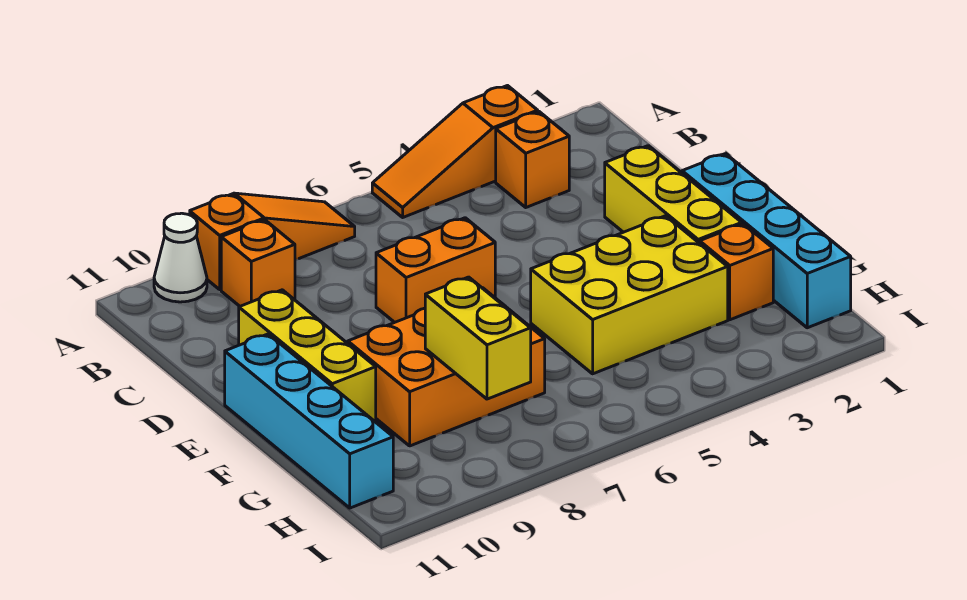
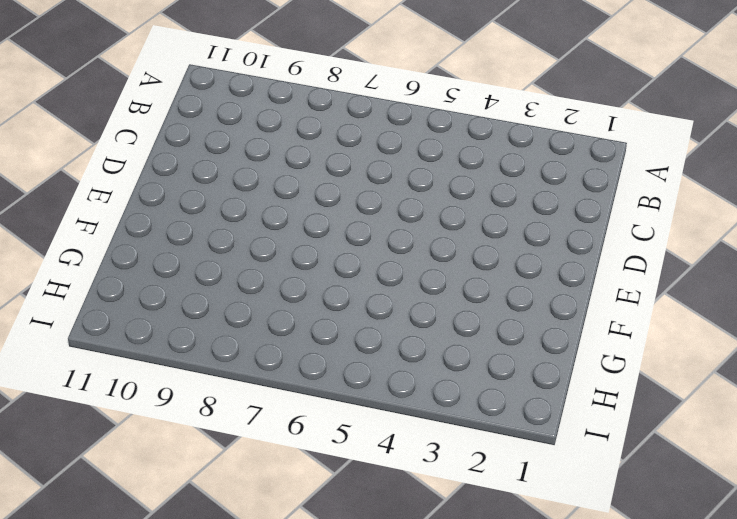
none -> orange 1x3 slope [372,86,538,217]
none -> orange 1x3 slope [190,193,355,290]
none -> white 1x1 cone [154,213,207,302]

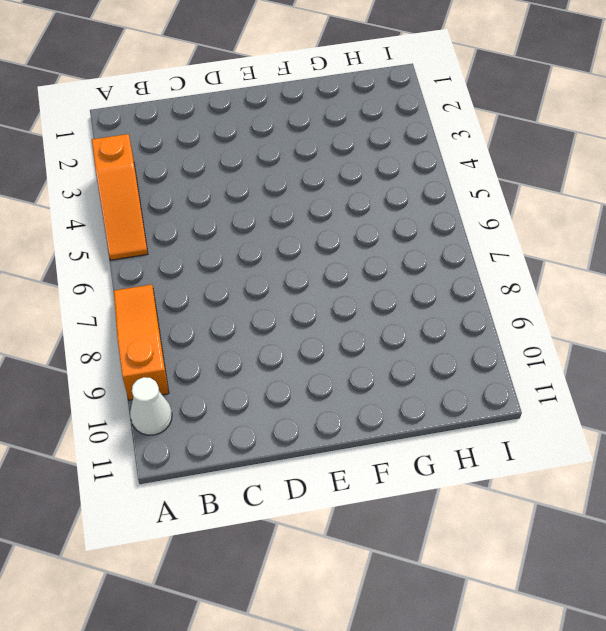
none -> orange 1x1 brick [496,112,569,207]
none -> orange 1x1 brick [221,220,295,306]
none -> yellow 1x3 brick [605,146,742,243]

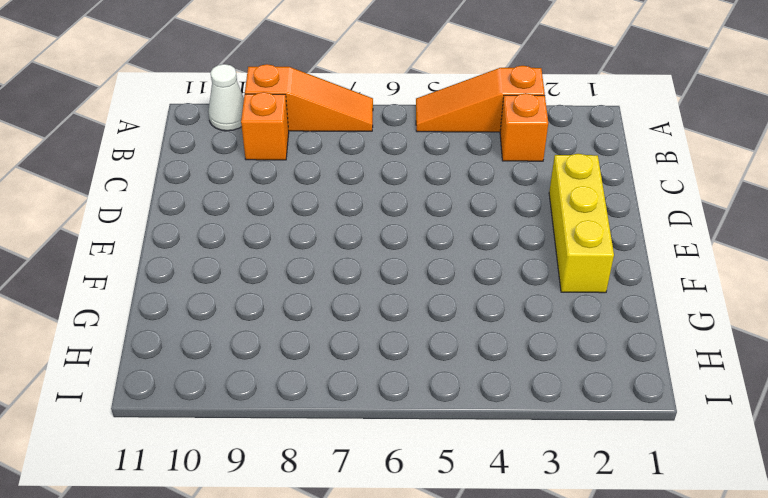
none -> orange 1x2 brick [376,218,495,322]
none -> yellow 1x3 brick [239,290,376,421]
none -> cyan 1x4 brick [682,154,851,328]

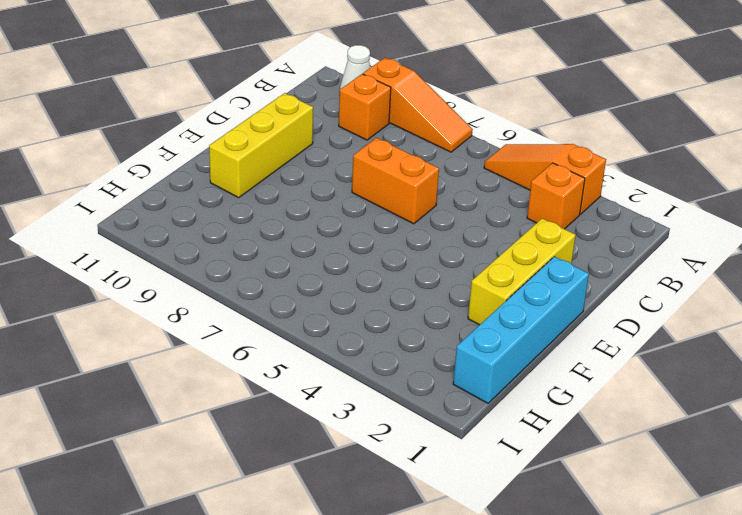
none -> cyan 1x4 brick [225,334,393,508]
none -> yellow 2x3 brick [531,216,728,374]
none -> orange 2x3 brick [348,288,545,446]

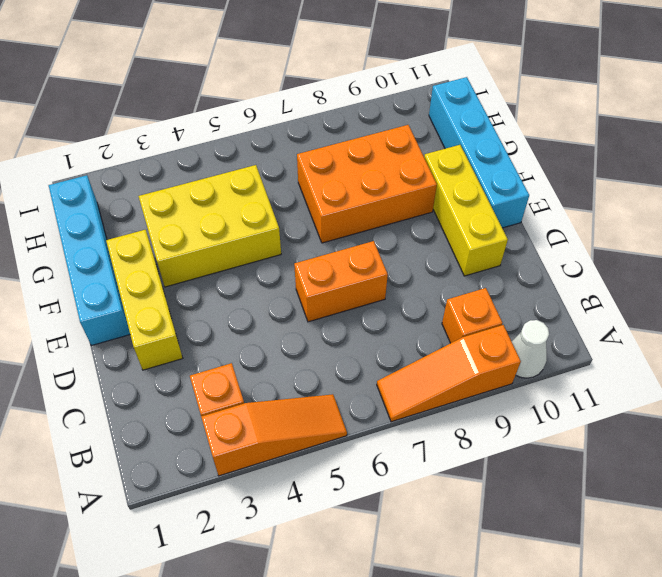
none -> orange 1x1 brick [700,224,773,320]
none -> yellow 1x2 brick [425,277,531,399]

